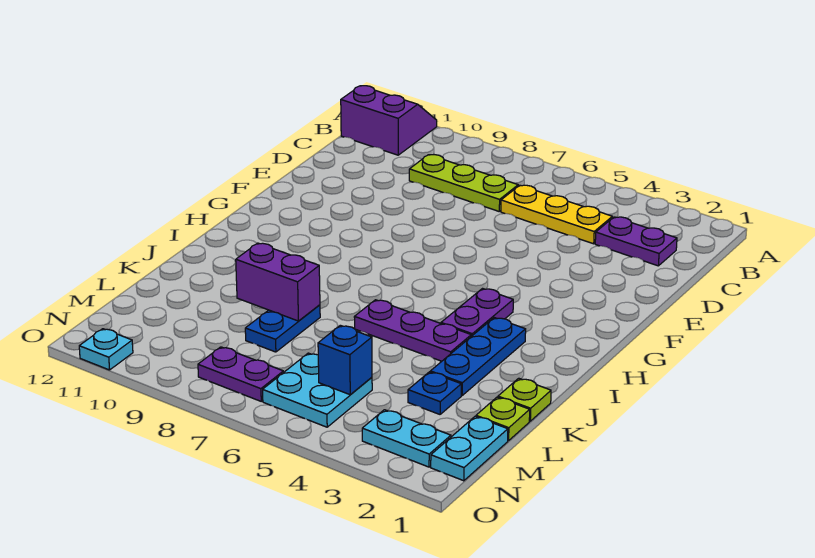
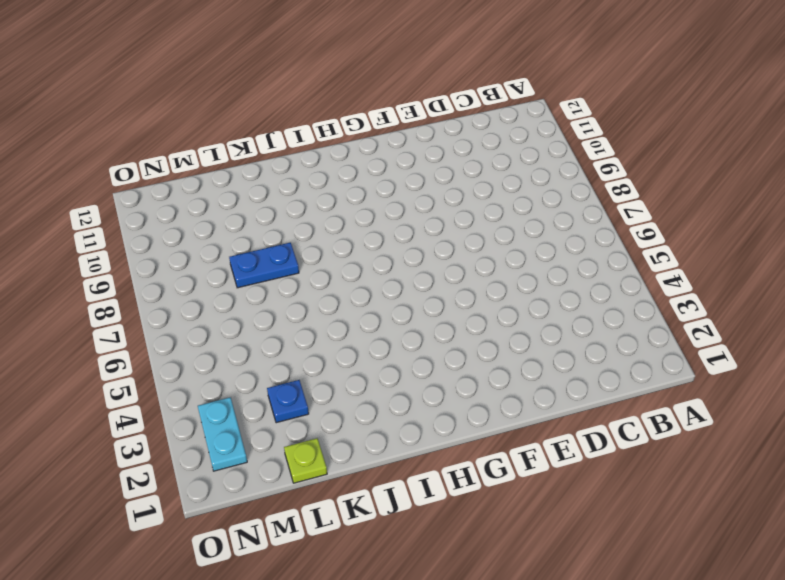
none -> purple 2x2 slope [341,86,437,155]
none -> purple 1x2 plate [595,217,677,266]
none -> yellow 1x3 plate [501,185,612,244]

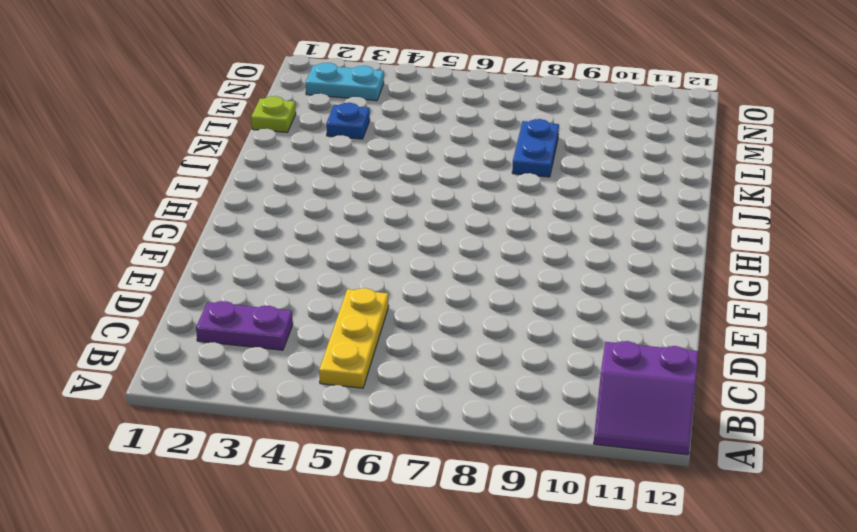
yellow 1x3 plate [319,288,389,388] -> yellow 1x3 plate turned to [501,185,612,244]
none -> lime 1x3 plate [409,154,518,211]
none -> purple 1x2 plate [441,289,513,336]
none -> blue 1x3 plate [430,318,526,395]

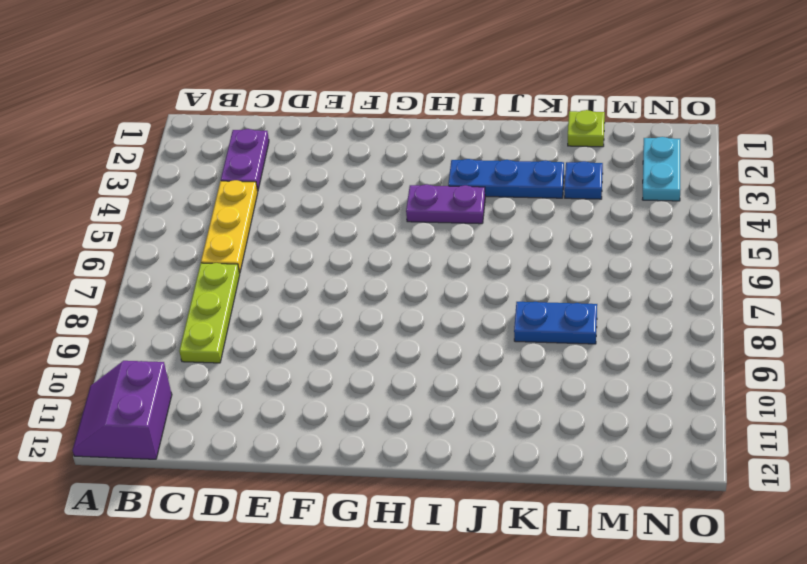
none -> purple 1x3 plate [354,300,471,361]
none -> lime 1x1 plate [498,378,551,421]
none -> cyan 1x2 plate [431,416,508,481]

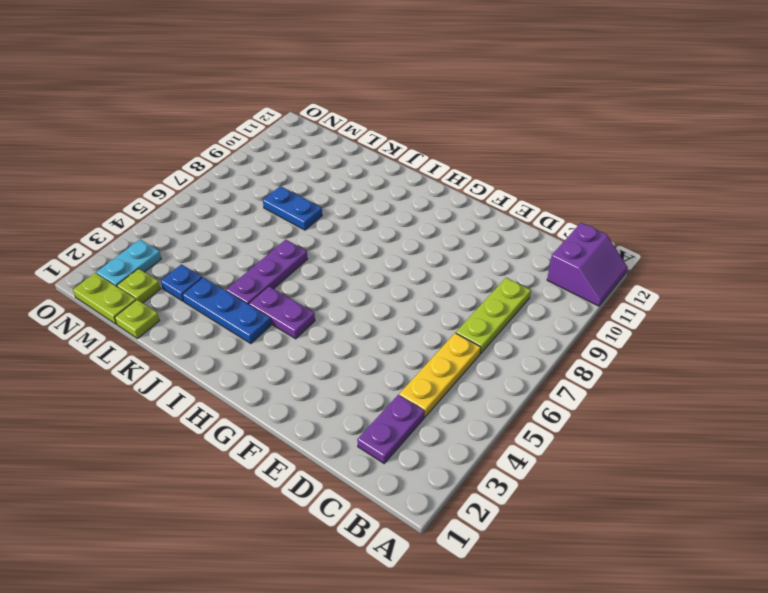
lime 1x2 plate [73,273,136,324] -> cyan 1x2 plate [431,416,508,481]
lime 1x1 plate [117,269,160,303] -> lime 1x1 plate moved to [498,378,551,421]
none -> cyan 2x2 plate [263,353,372,427]
none -> purple 1x2 plate [198,347,283,401]
none -> cyan 1x1 plate [79,329,133,370]

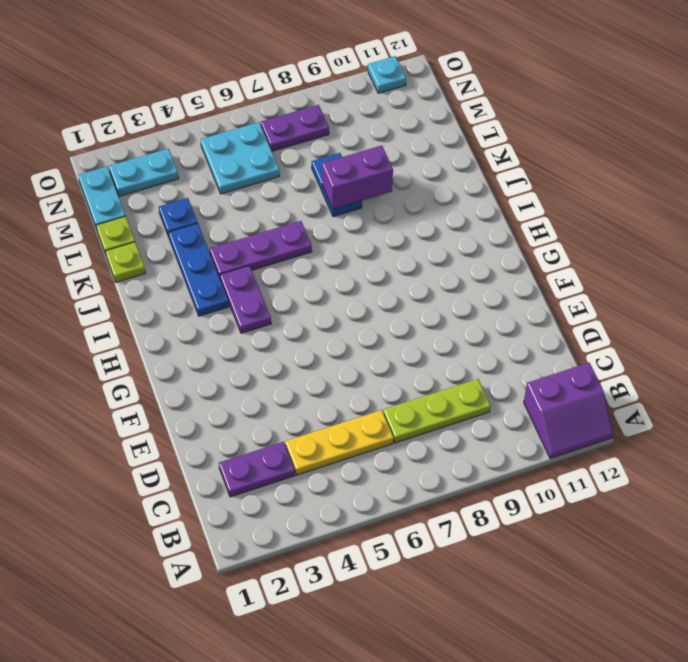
none -> blue 1x1 brick [318,325,372,395]

